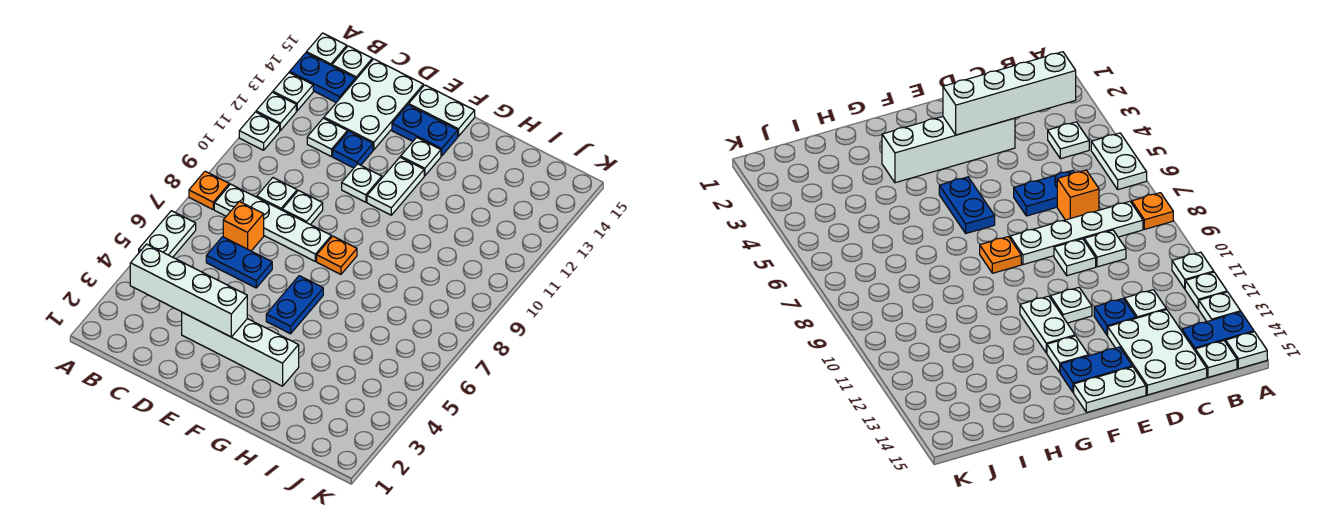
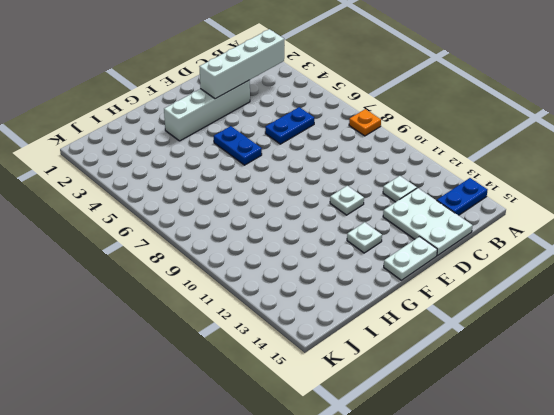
none -> white 1x2 plate [139,211,196,257]
none -> white 1x1 plate [239,112,280,150]
none -> white 1x1 plate [256,92,296,130]

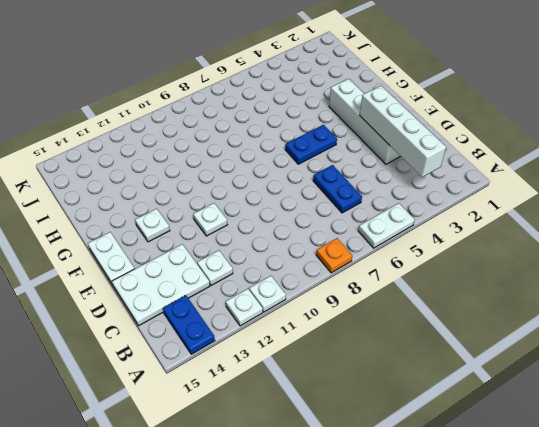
none -> white 1x1 plate [273,73,313,111]
none -> white 1x1 plate [306,33,347,66]
none -> white 1x1 plate [1048,122,1089,159]

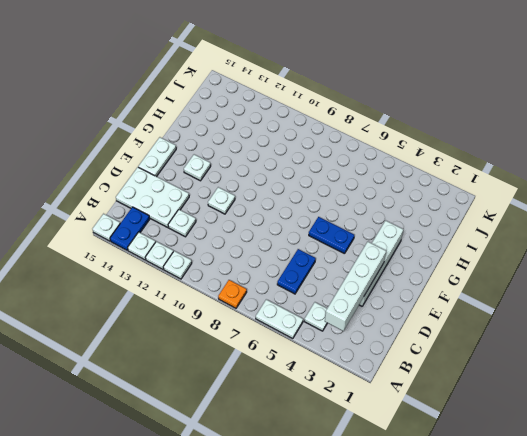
none -> white 1x4 plate [214,184,331,261]
none -> white 1x1 plate [332,46,372,79]
none -> orange 1x1 brick [223,201,264,251]

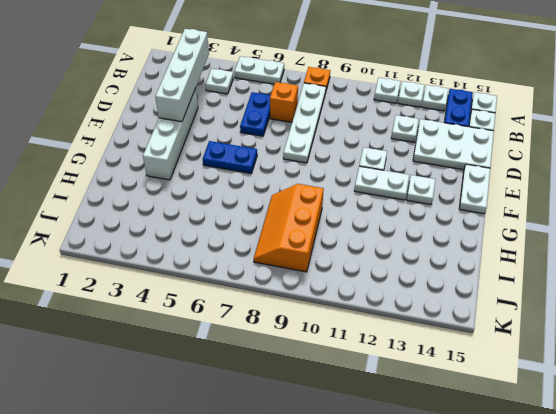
orange 2x3 slope [254,184,324,272] -> none
none -> white 1x1 plate [257,178,297,210]
none -> white 1x1 plate [282,191,323,225]
none -> blue 1x1 plate [333,131,373,168]

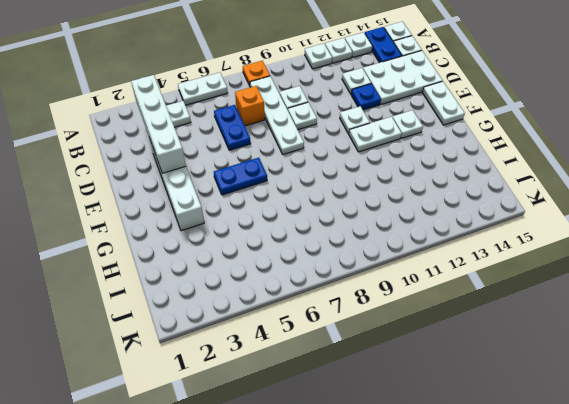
none -> blue 1x2 plate [392,105,458,156]
none -> orange 1x1 plate [317,236,357,274]

